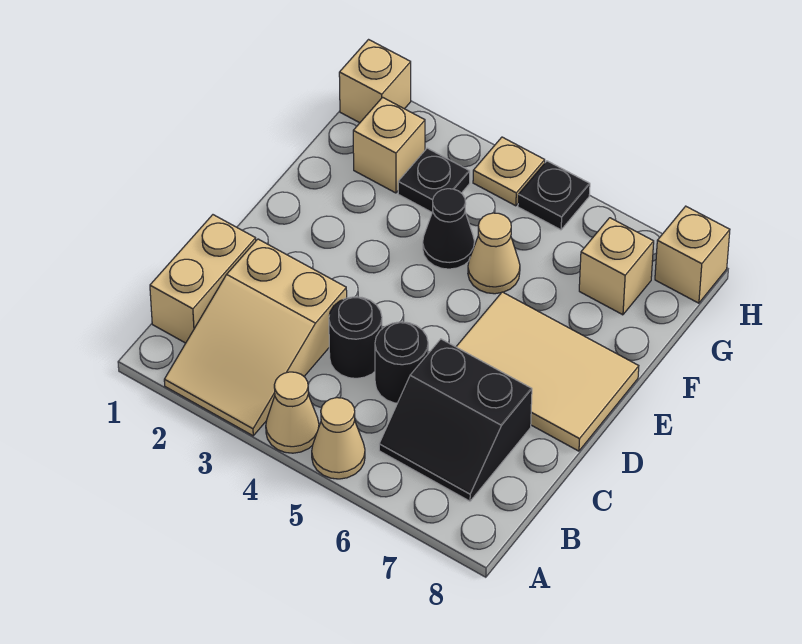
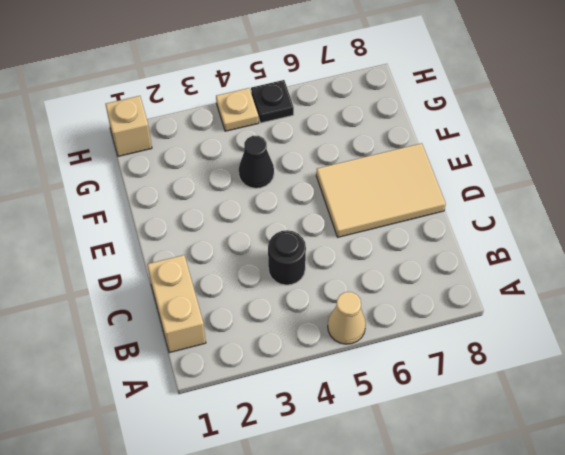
none -> tan 2x3 slope [164,239,347,436]
none -> tan 1x1 cone [266,372,319,453]
none -> black 2x2 slope [379,339,532,501]

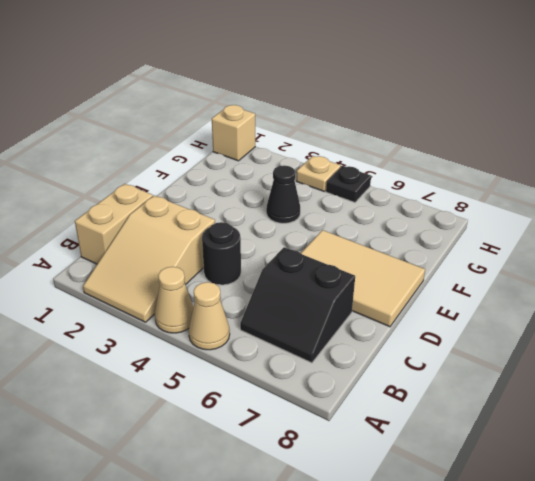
none -> black 1x1 round brick [375,322,428,403]
none -> tan 1x1 cone [468,213,520,294]
none -> tan 1x1 brick [353,97,425,193]

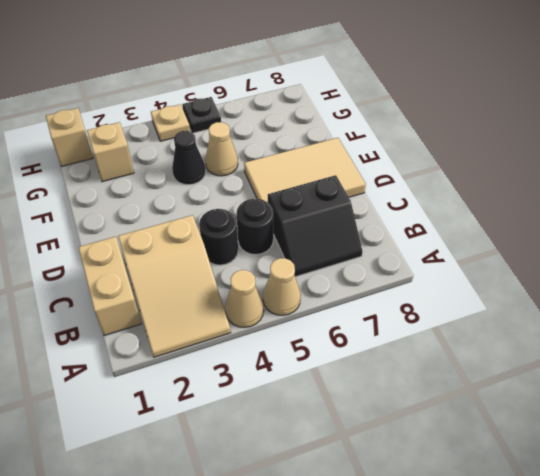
none -> black 1x1 plate [398,148,470,212]
none -> tan 1x1 brick [579,218,654,315]
none -> tan 1x1 brick [655,206,730,303]

